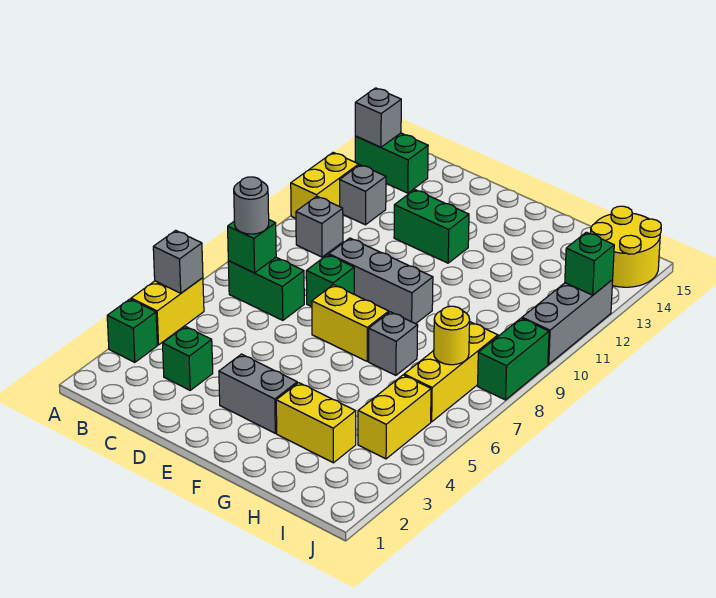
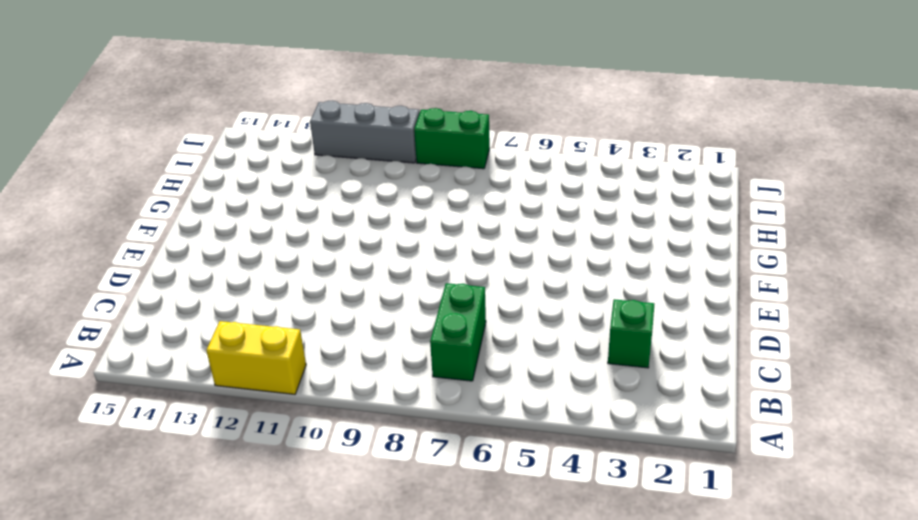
none -> green 1x1 brick [107,299,157,362]
none -> yellow 1x2 brick [131,278,204,345]
none -> green 1x2 brick [355,133,428,193]

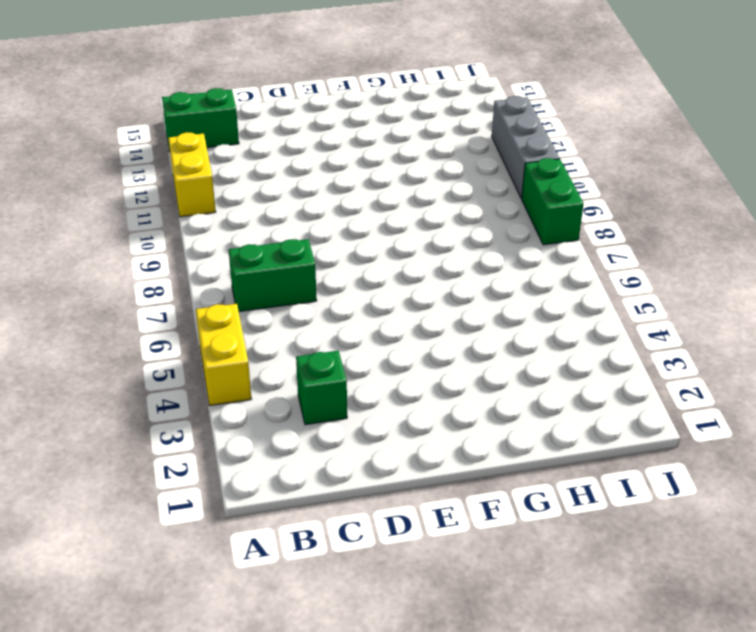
none -> green 1x1 brick [107,299,157,362]
none -> grey 1x1 brick [296,196,343,257]
none -> grey 1x1 brick [340,165,386,225]

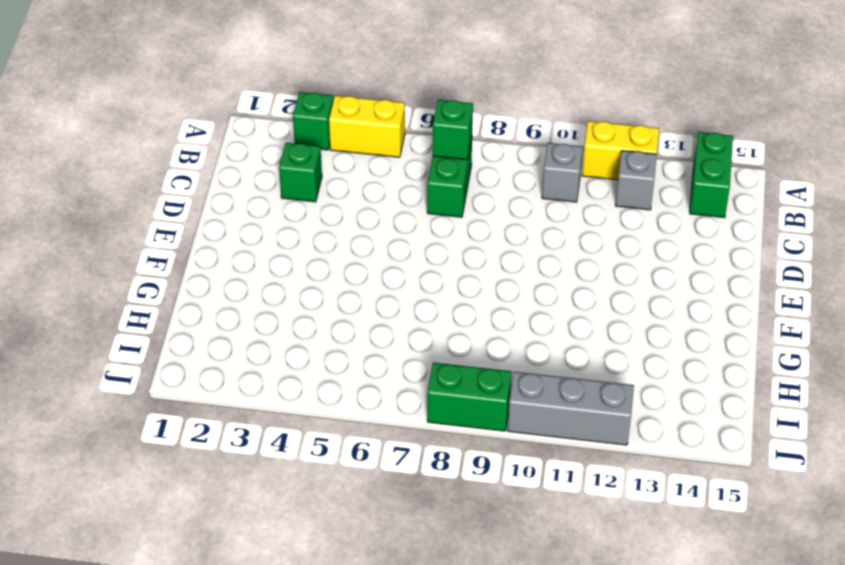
none -> green 1x1 brick [306,255,354,307]
none -> grey 1x3 brick [329,238,433,324]
none -> green 1x2 brick [394,190,469,263]

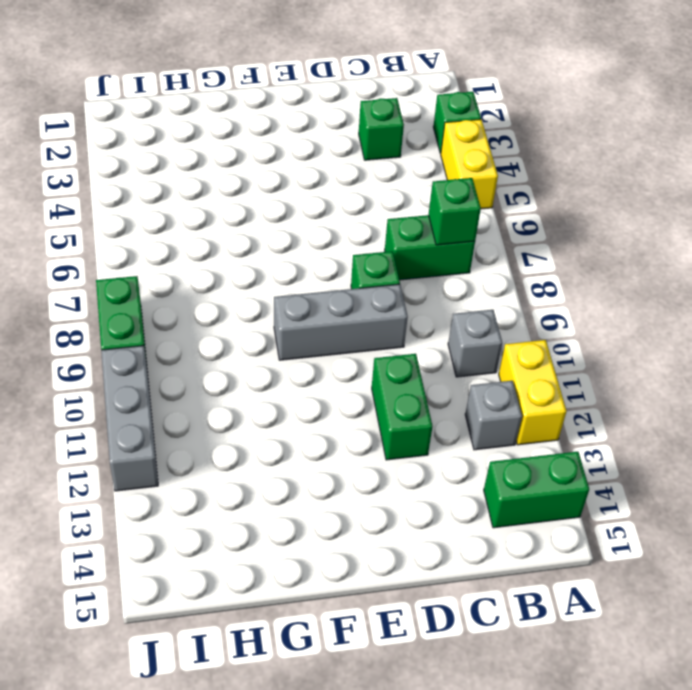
green 1x2 brick [372,354,432,460] -> green 1x2 brick turned to [394,190,469,263]
none -> grey 1x2 brick [219,354,297,433]
none -> yellow 1x2 brick [312,285,389,361]
none -> yellow 1x2 brick [276,383,356,463]

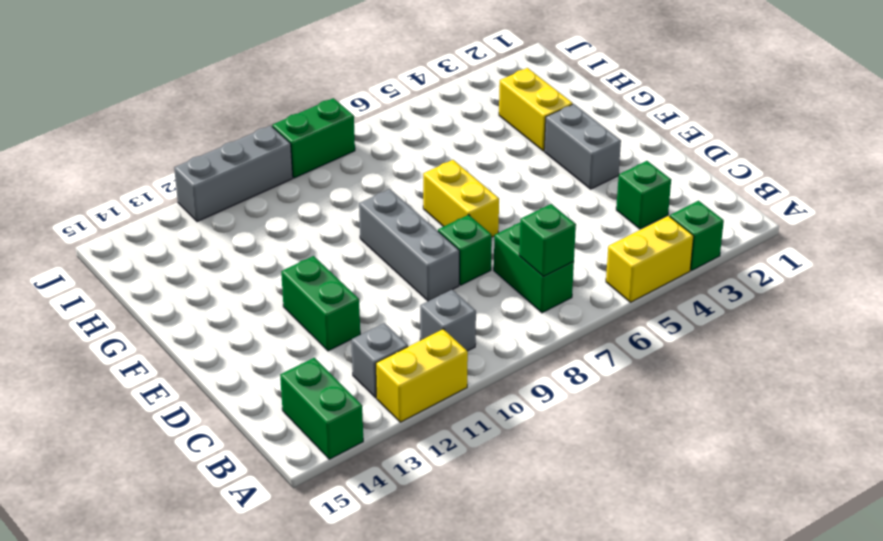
none -> grey 1x1 brick [369,312,418,375]
none -> yellow 1x2 brick [358,375,431,459]
none -> yellow 1x3 brick [404,322,498,422]

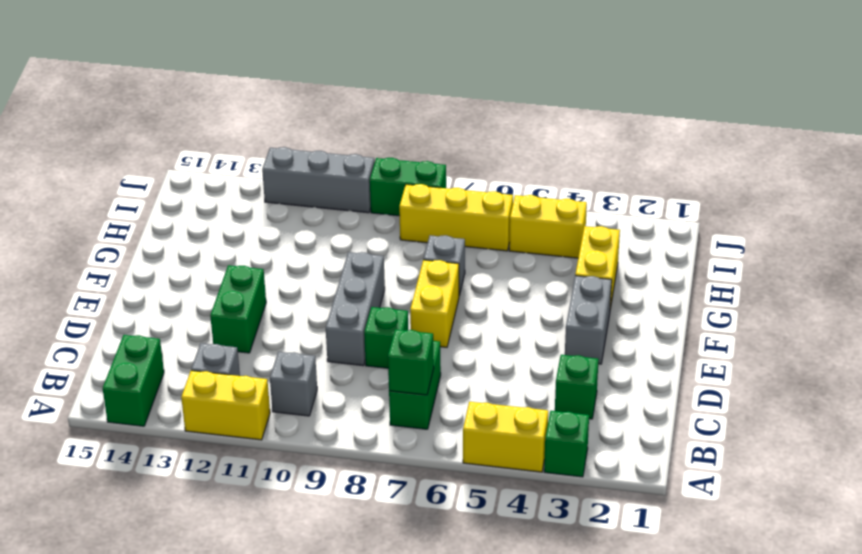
none -> yellow 2x2 round brick [591,206,661,287]
none -> grey 1x1 brick [153,230,203,293]
none -> grey 1x1 brick [355,88,401,147]

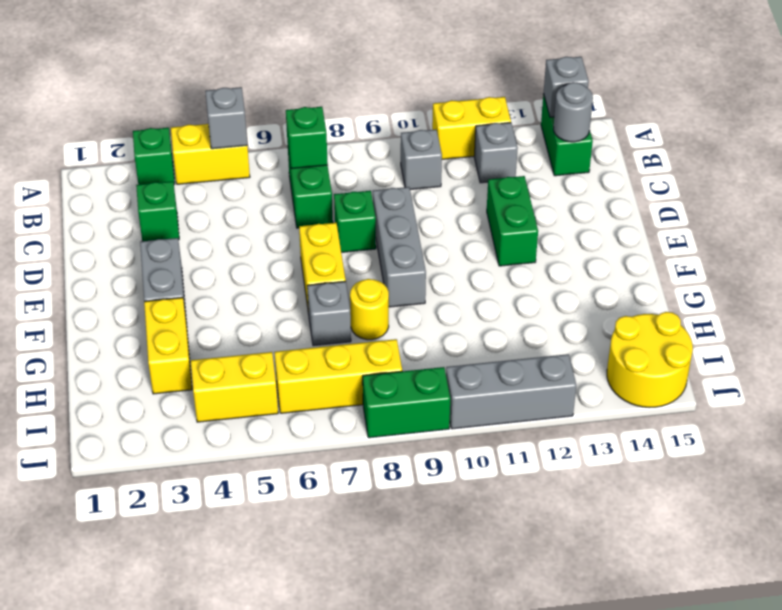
grey 1x1 round brick [554,82,593,142] -> grey 1x1 round brick moved to [234,177,269,234]
yellow 1x1 round brick [350,279,389,340] -> yellow 1x1 round brick moved to [434,306,470,365]
none -> green 1x1 brick [565,232,614,295]

